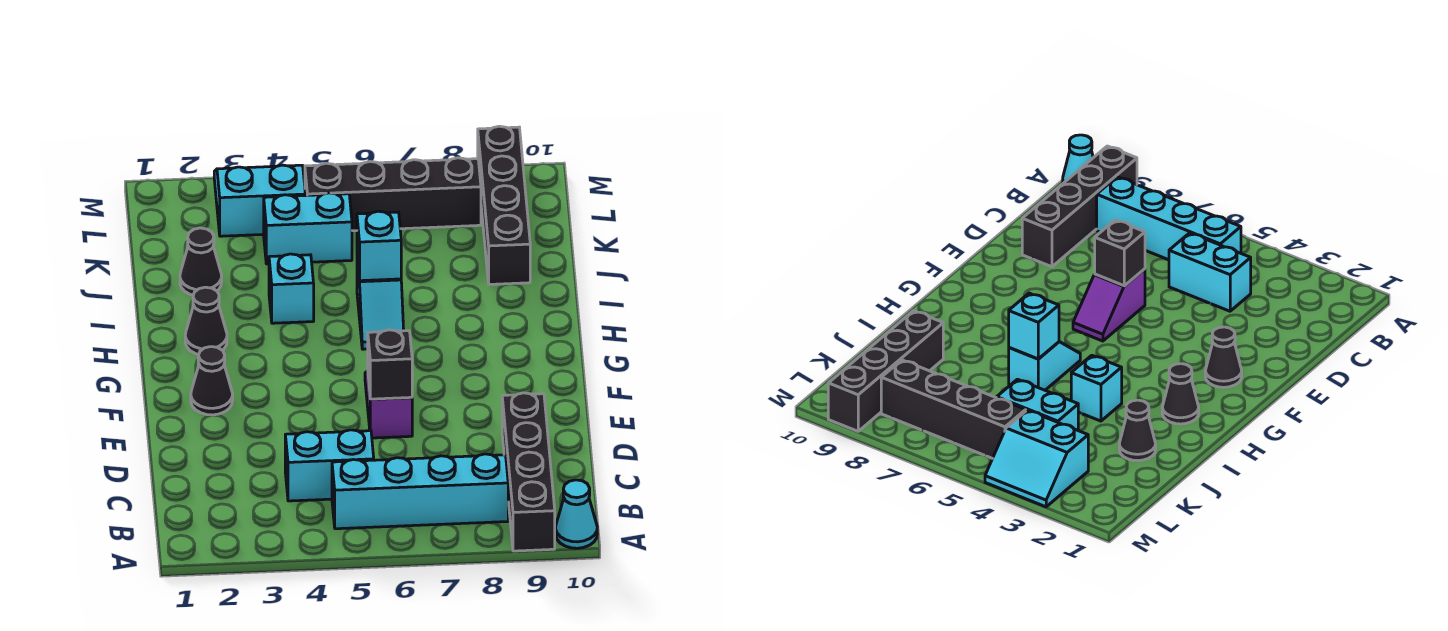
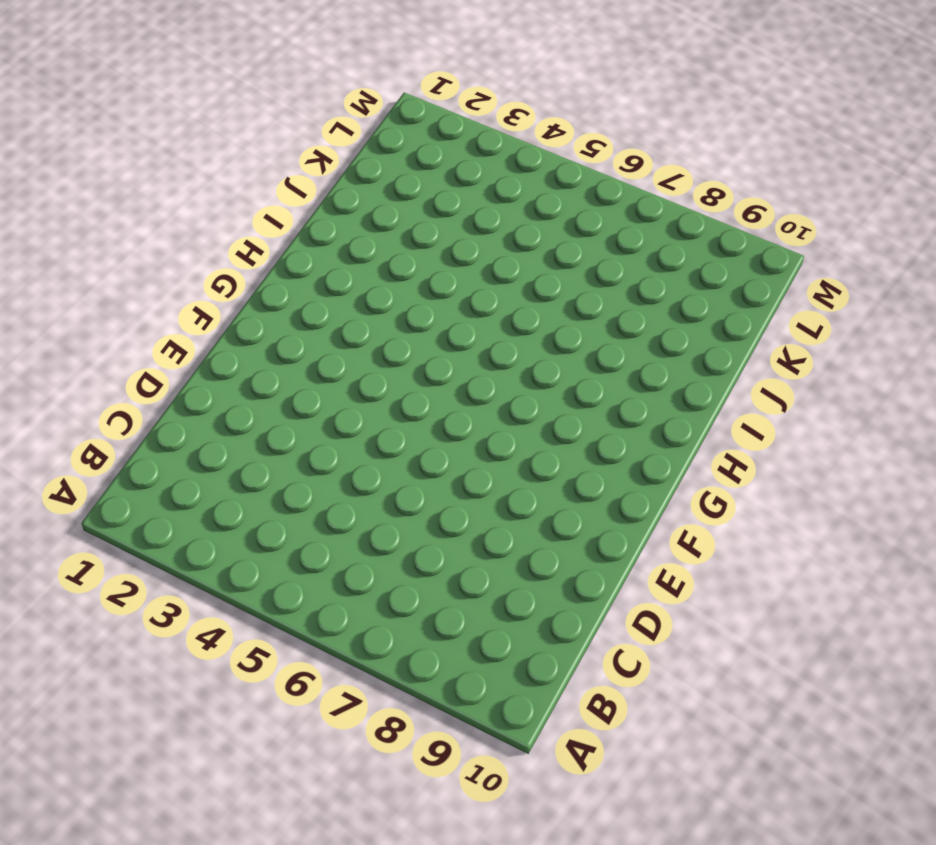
none -> black 1x4 brick [502,393,555,551]
none -> cyan 1x1 cone [556,480,597,548]
none -> cyan 1x4 brick [332,454,508,529]

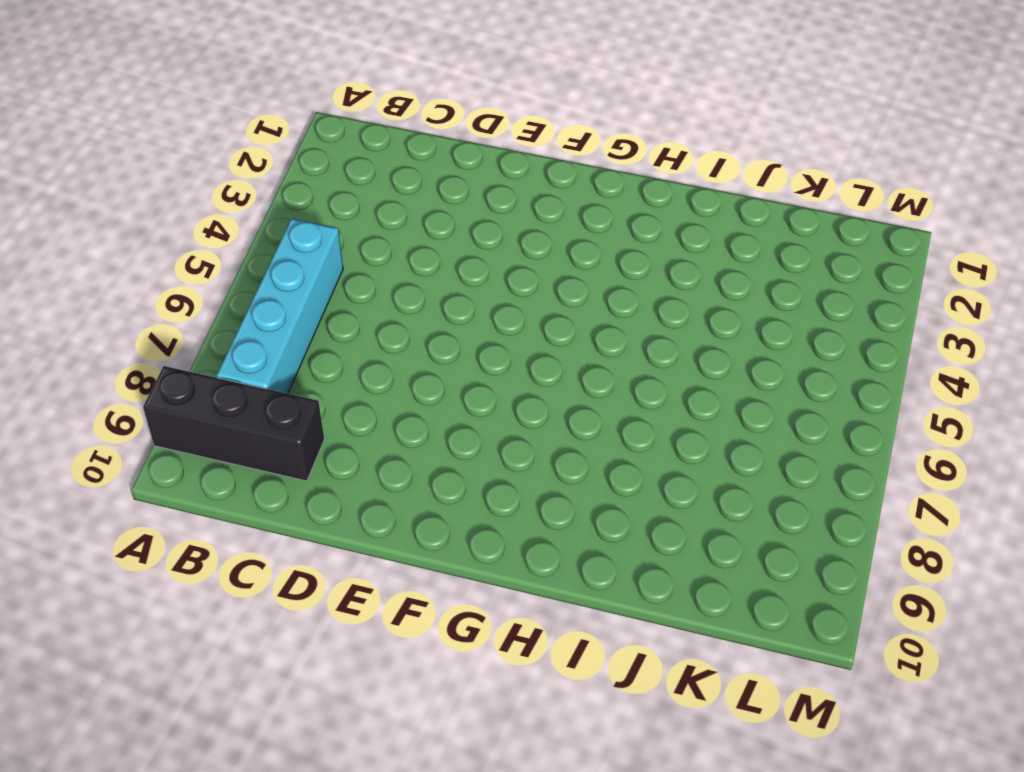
black 1x3 brick [143,366,324,481] -> black 1x4 brick [502,393,555,551]
none -> cyan 1x1 cone [556,480,597,548]
none -> cyan 1x2 brick [285,430,374,501]
none -> purple 1x2 slope [365,371,412,438]

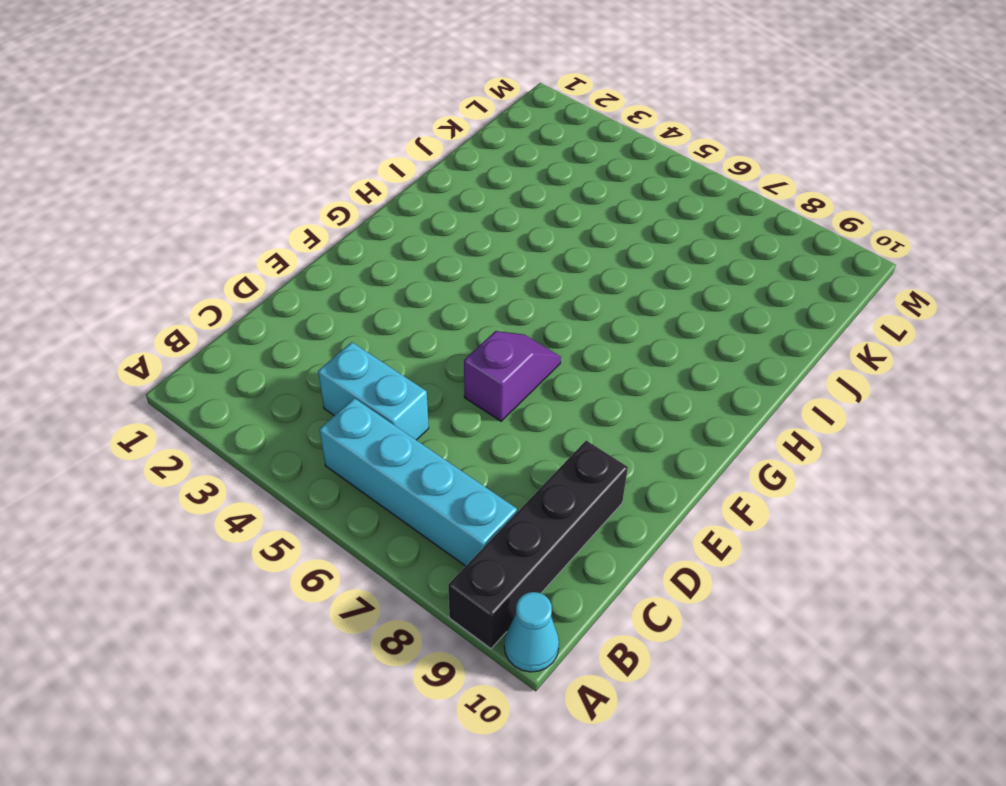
none -> black 1x1 cone [191,347,233,415]
none -> black 1x1 cone [185,287,227,355]
none -> cyan 1x2 slope [357,259,404,349]

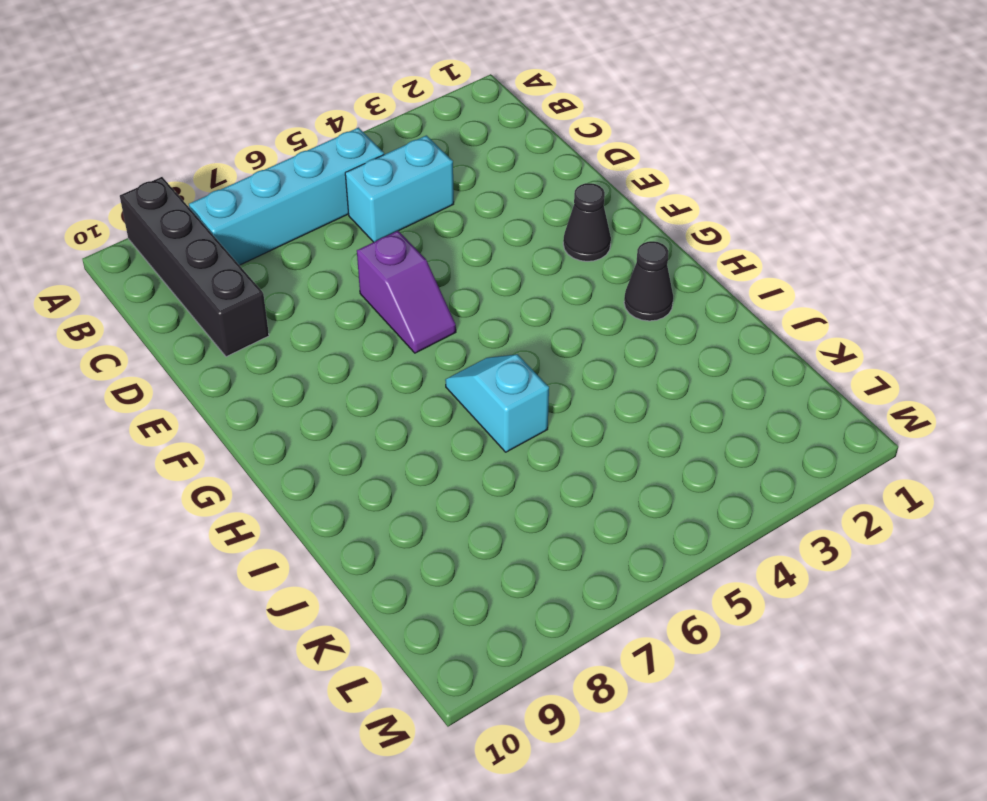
none -> cyan 1x1 cone [556,480,597,548]
none -> cyan 1x1 brick [269,254,314,323]
none -> black 1x1 cone [180,228,222,295]

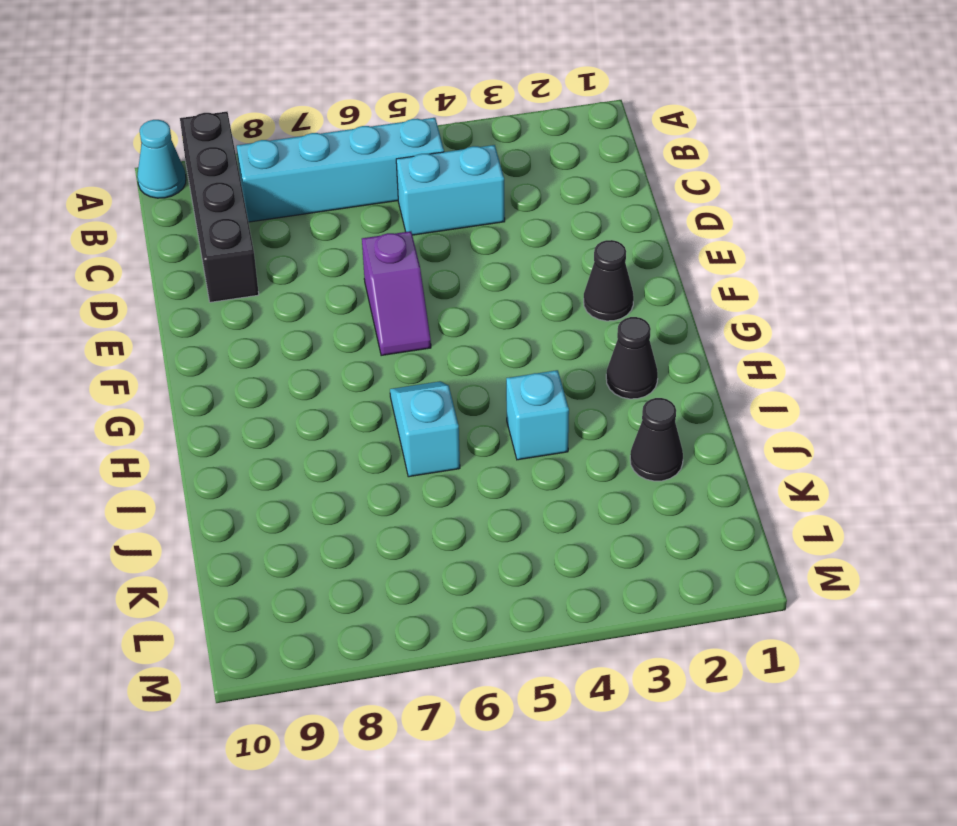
none -> black 1x4 brick [478,126,530,284]
none -> cyan 1x2 brick [264,193,352,264]
none -> cyan 2x2 slope [214,165,305,236]

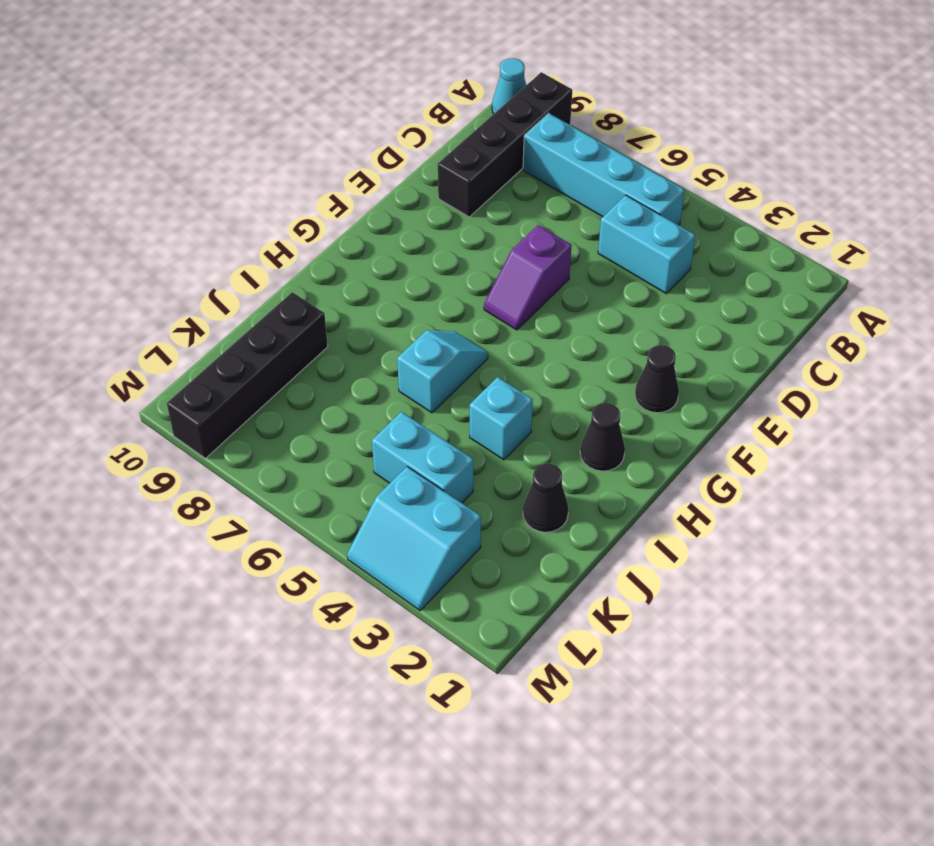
none -> black 1x4 brick [305,158,481,231]
none -> black 1x1 brick [368,330,412,399]
none -> cyan 1x1 brick [357,211,401,281]

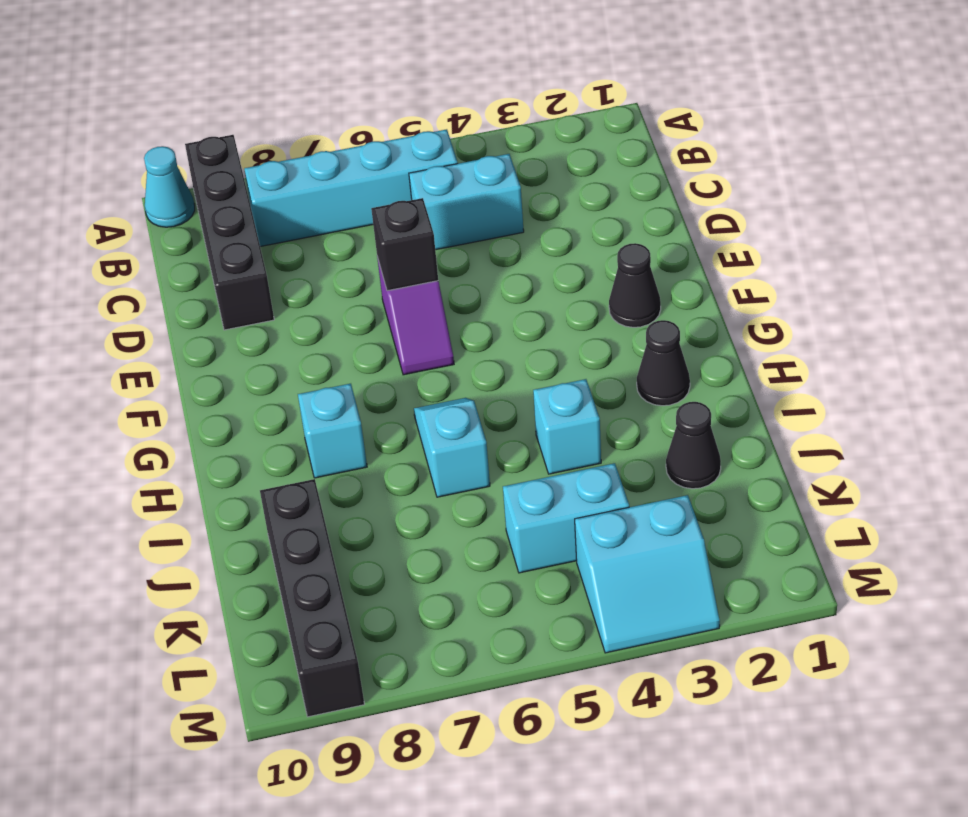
cyan 1x1 brick [298,384,367,478] -> cyan 1x1 brick moved to [357,211,401,281]
none -> black 1x4 brick [305,158,481,231]

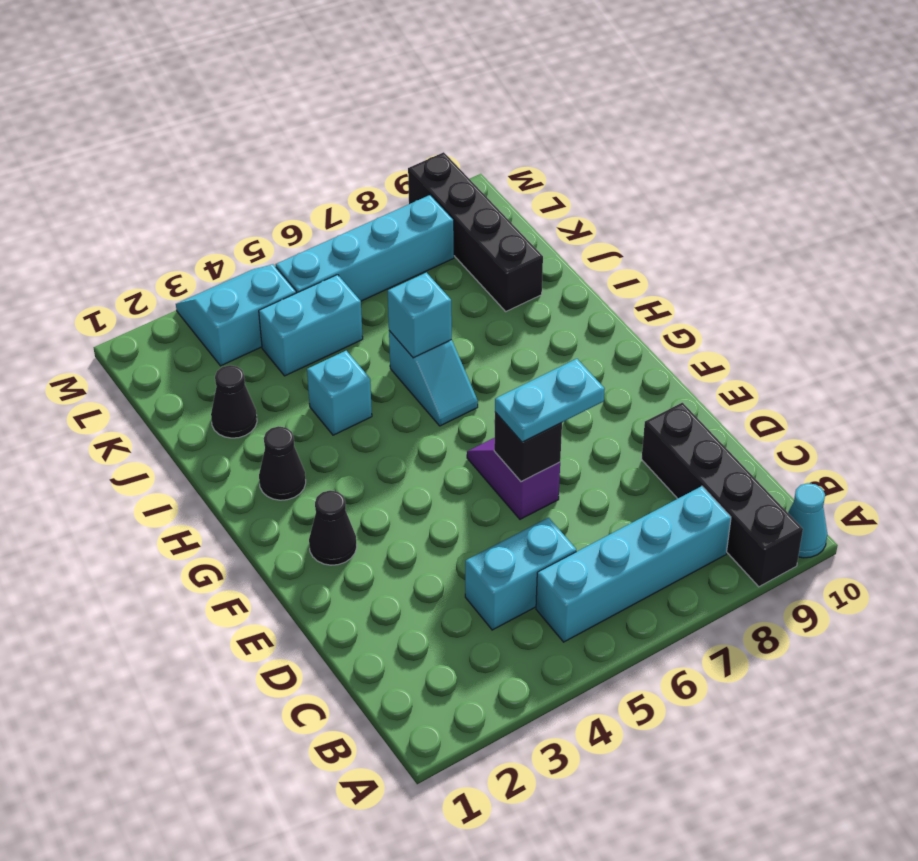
cyan 1x2 plate [495,359,605,442] -> none
cyan 1x4 brick [276,195,454,301] -> black 1x4 brick [305,158,481,231]

